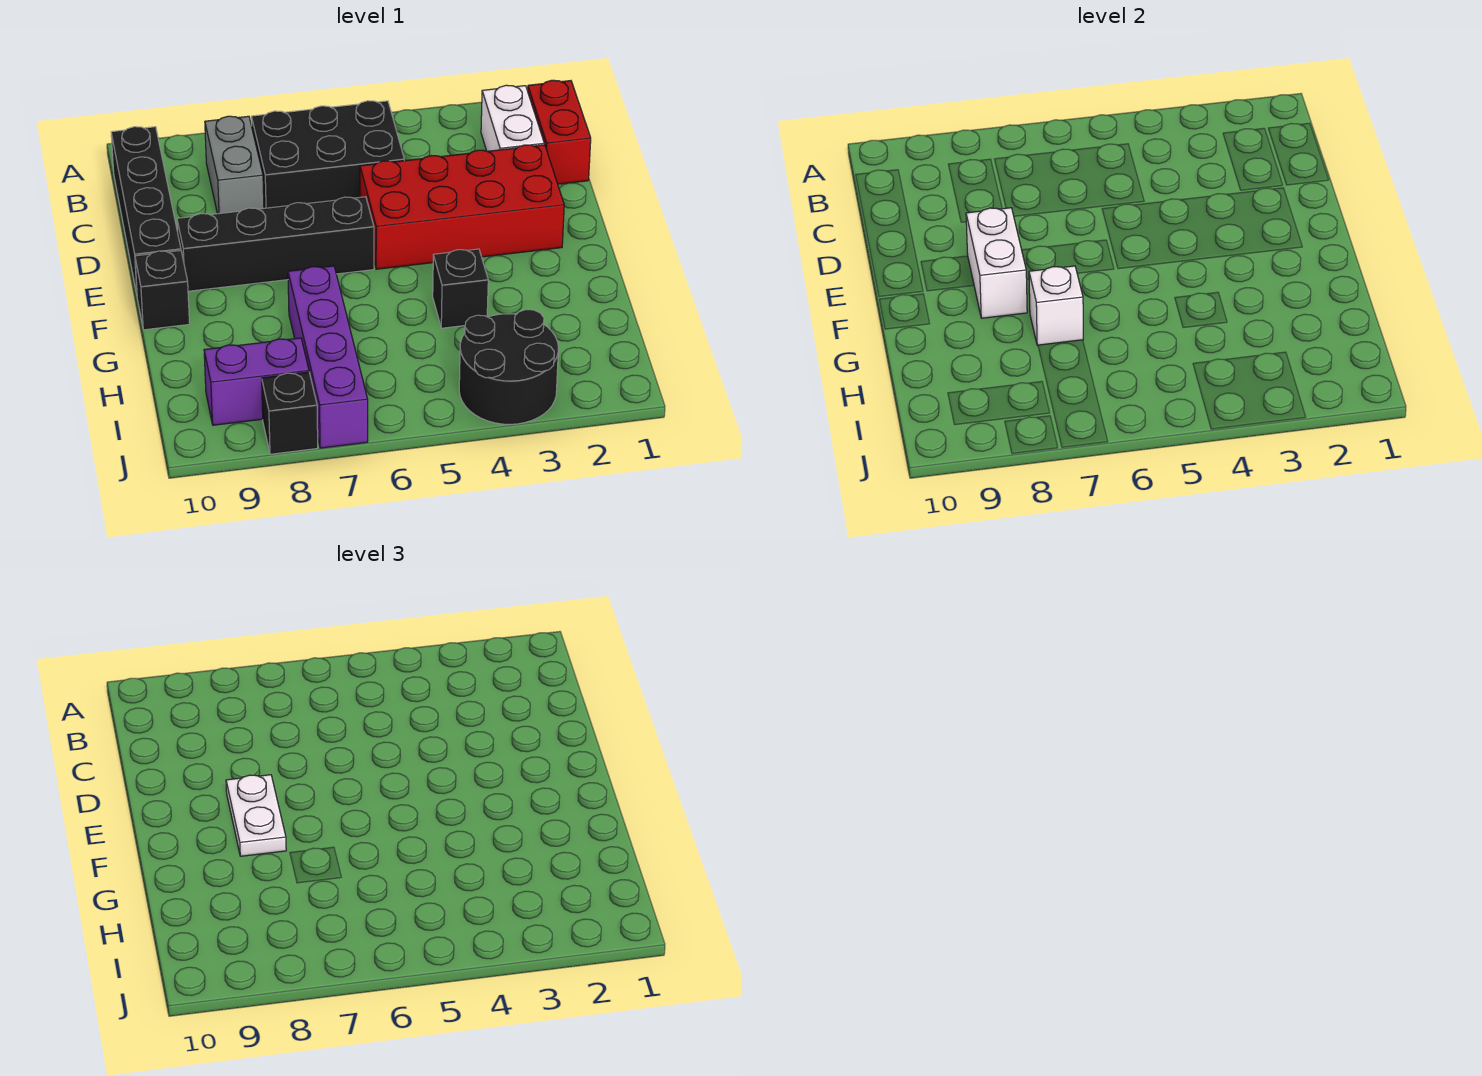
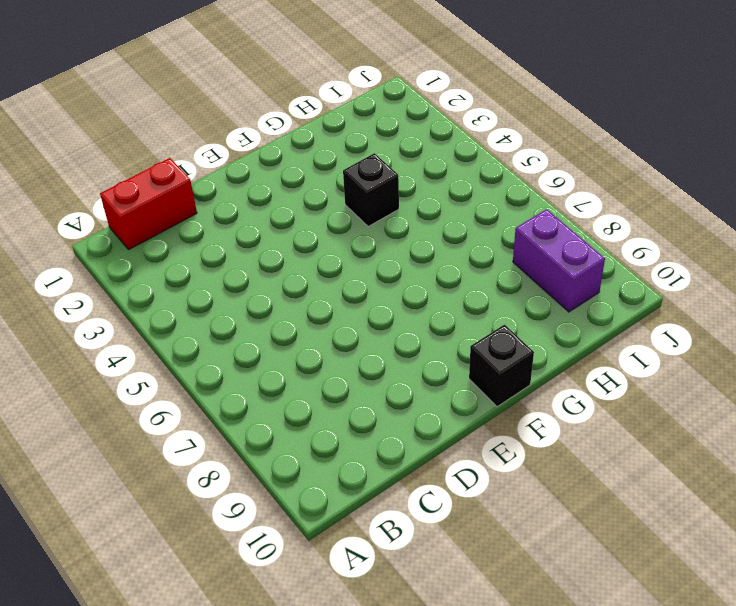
none -> white 1x2 brick [481,85,544,151]
none -> black 2x3 brick [251,101,404,208]
none -> grey 1x2 brick [205,116,264,214]

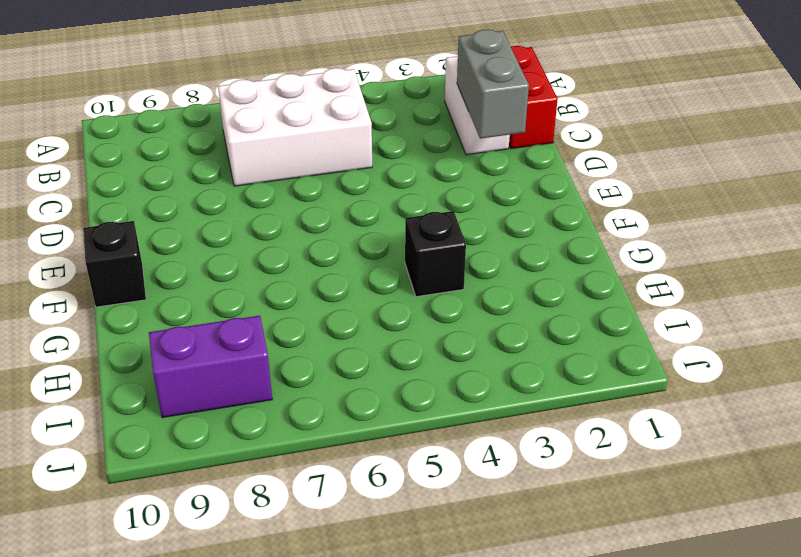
white 2x3 brick [218,68,372,186] -> black 2x3 brick [251,101,404,208]
grey 1x2 brick [457,30,529,139] -> grey 1x2 brick moved to [205,116,264,214]
none -> black 1x4 brick [111,127,181,294]
none -> red 2x4 brick [360,145,564,269]
none -> black 1x4 brick [177,197,374,291]

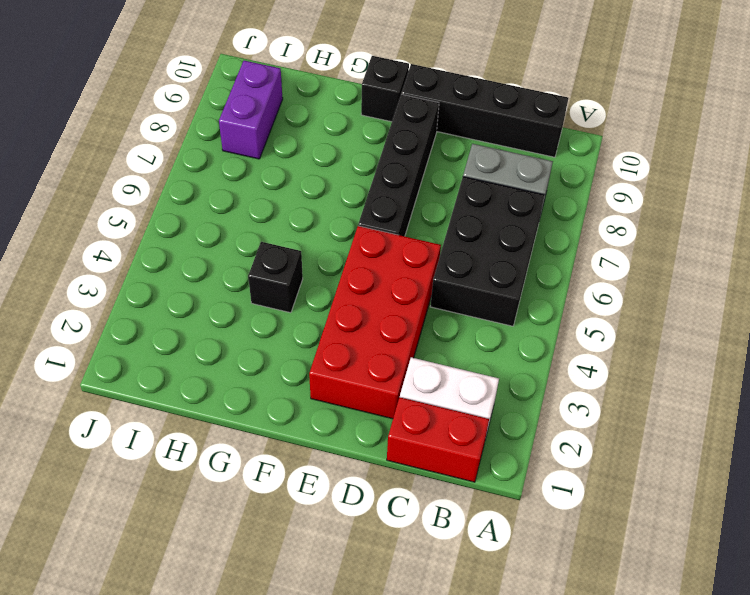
none -> purple 1x4 brick [288,266,368,448]
none -> black 2x2 round brick [459,310,558,424]
none -> black 1x1 brick [262,372,318,454]

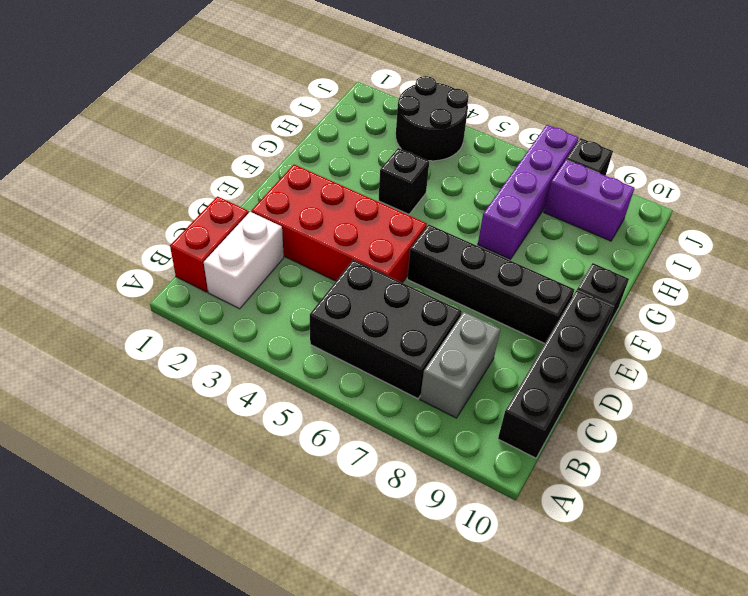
none -> white 1x2 brick [966,208,1027,318]
none -> white 1x1 brick [1029,266,1083,346]
none -> white 1x2 plate [226,775,286,856]

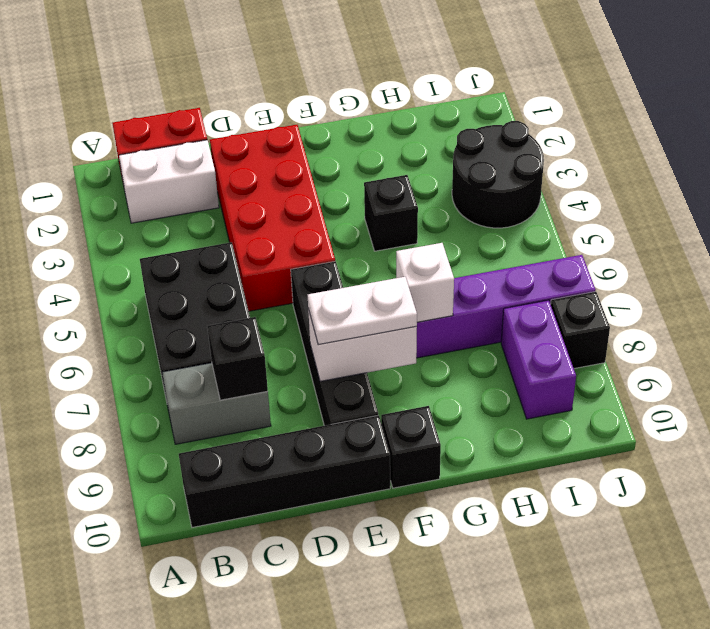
black 1x1 brick [207,317,268,400] -> none

